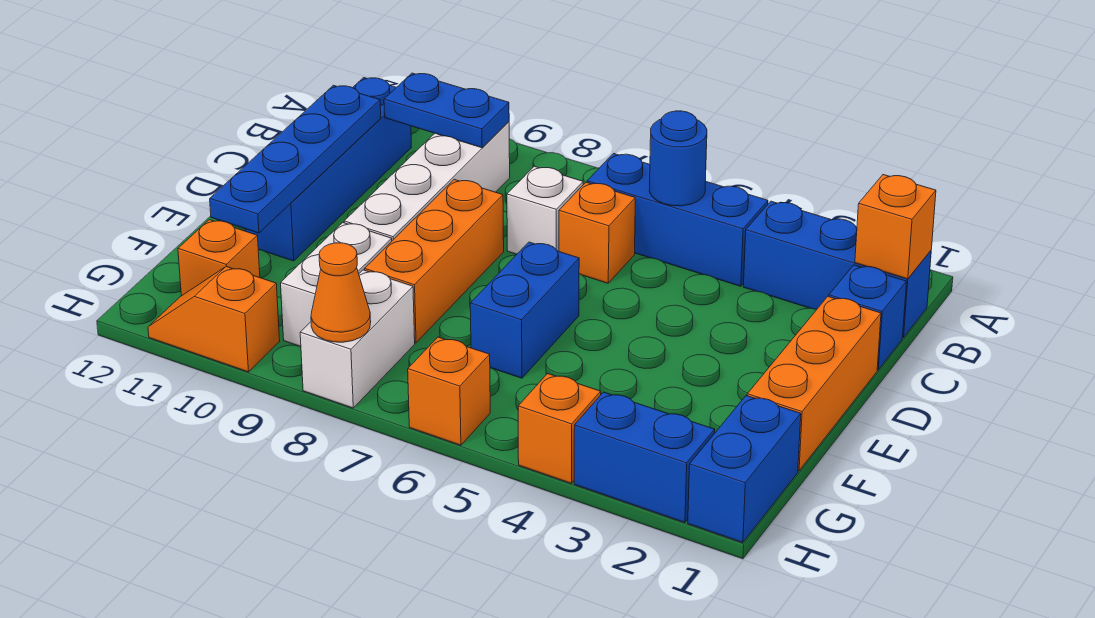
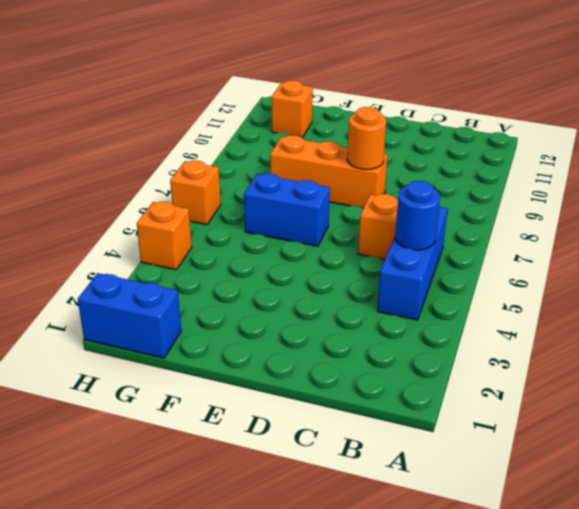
orange 1x1 round brick [347,107,386,169] -> none
none -> blue 1x3 brick [743,201,931,338]
none -> white 1x4 brick [344,122,510,241]
none -> blue 1x4 brick [246,78,411,261]

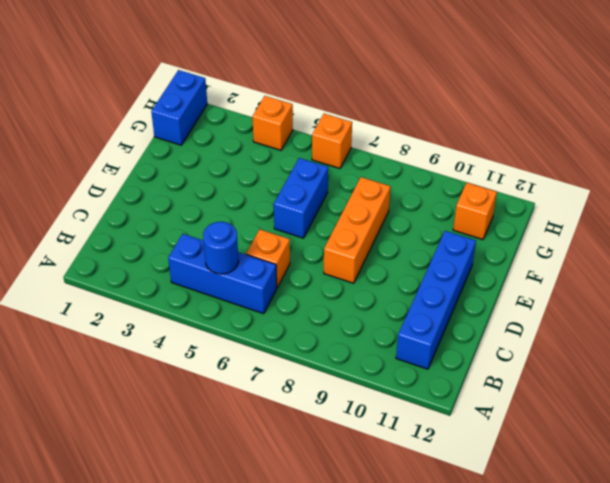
none -> blue 1x3 brick [743,201,931,338]
none -> white 1x4 brick [344,122,510,241]
none -> blue 1x1 brick [829,265,907,370]

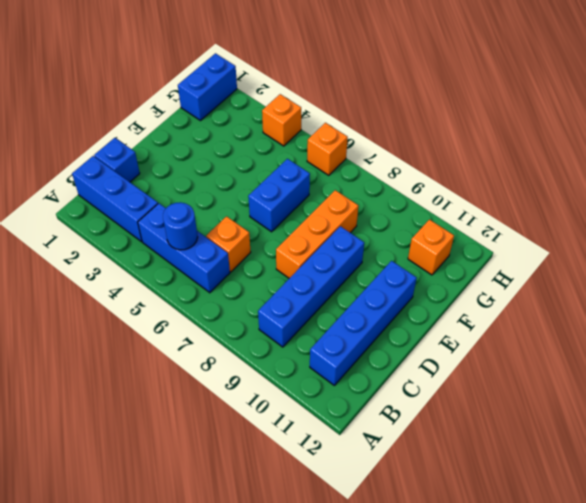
blue 1x4 brick [258,226,364,347] -> white 1x4 brick [344,122,510,241]
none -> white 1x1 brick [507,166,583,254]
none -> orange 1x3 brick [747,297,881,471]
none -> white 1x2 brick [281,223,392,347]

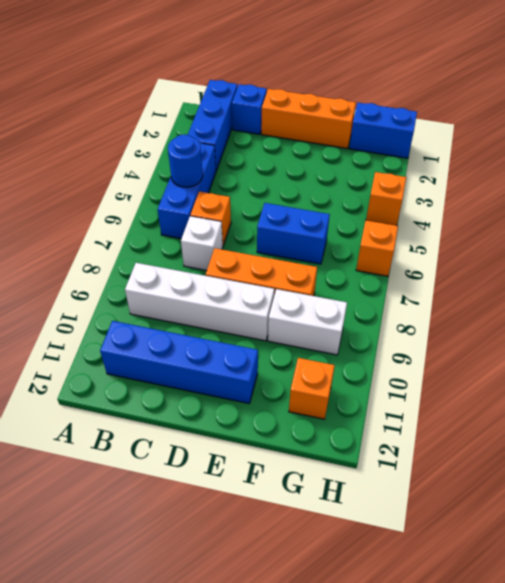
none -> white 1x2 brick [300,270,415,408]
none -> blue 1x2 brick [574,392,715,523]
none -> orange 1x2 slope [148,266,280,372]

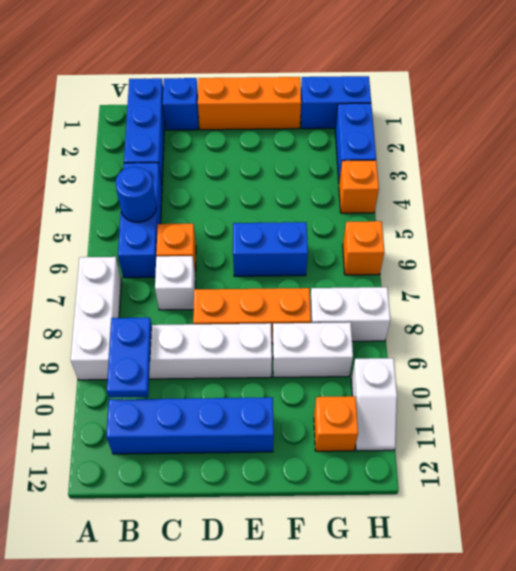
white 1x3 brick [71,257,121,380] -> none
white 1x2 slope [351,358,397,451] -> orange 1x2 slope [148,266,280,372]
none -> orange 1x1 brick [855,175,936,279]
none -> blue 1x4 plate [210,85,381,233]
none -> orange 1x1 cone [311,243,371,342]

